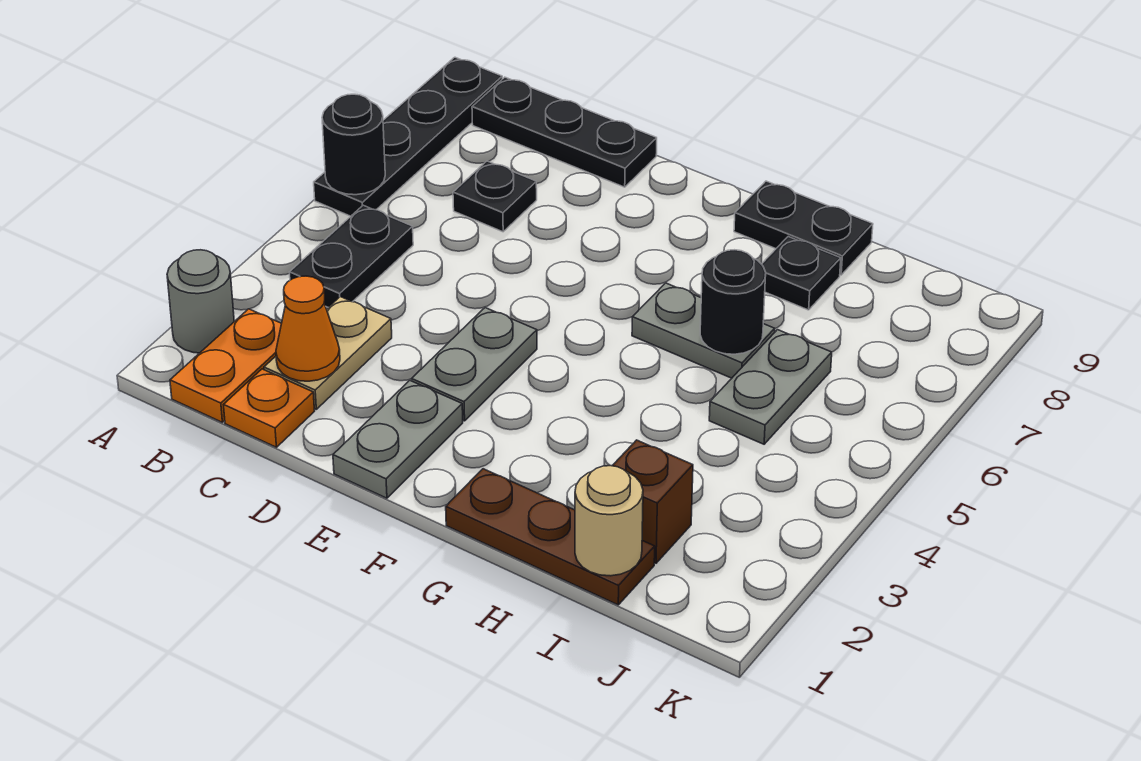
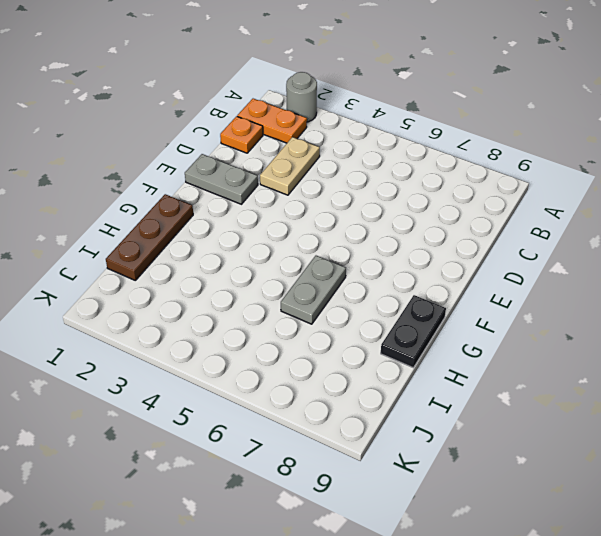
tan 1x2 plate [260,137,320,195] -> tan 1x2 plate turned to [264,297,392,409]
none -> black 1x4 plate [314,57,502,216]
none -> black 1x2 plate [289,205,413,307]
none -> black 1x3 plate [472,77,657,187]

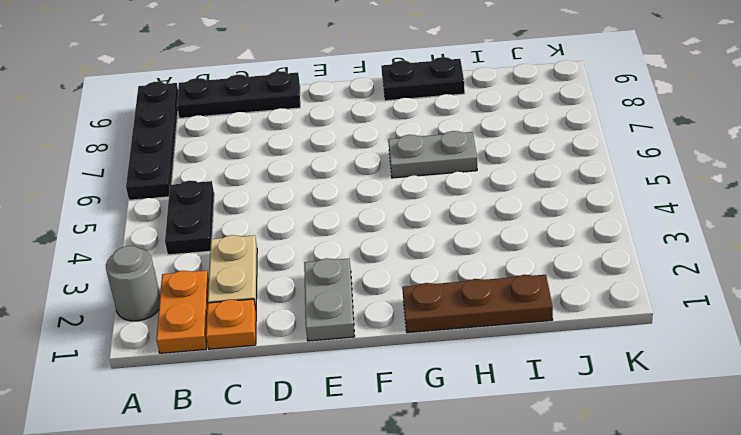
none -> black 1x1 plate [453,161,537,232]
none -> grey 1x2 plate [412,308,537,421]
none -> black 1x1 plate [762,237,841,310]

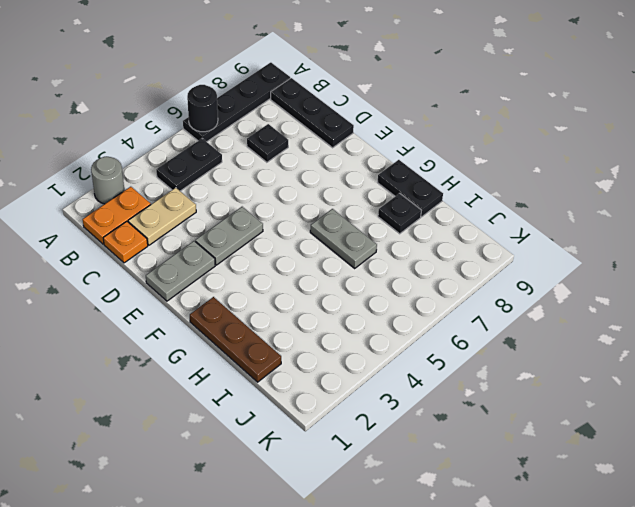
none -> brown 1x1 brick [612,440,693,563]
none -> grey 1x2 plate [709,330,832,444]
none -> orange 1x1 cone [276,276,340,381]

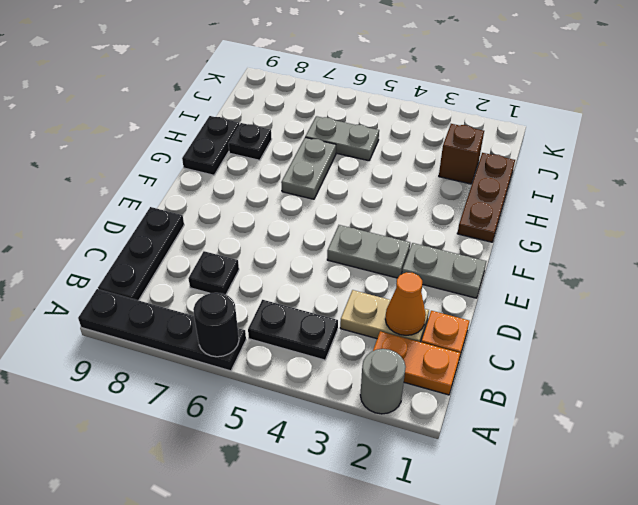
none -> black 1x1 round brick [700,250,766,354]
none -> tan 1x1 round brick [575,466,643,576]

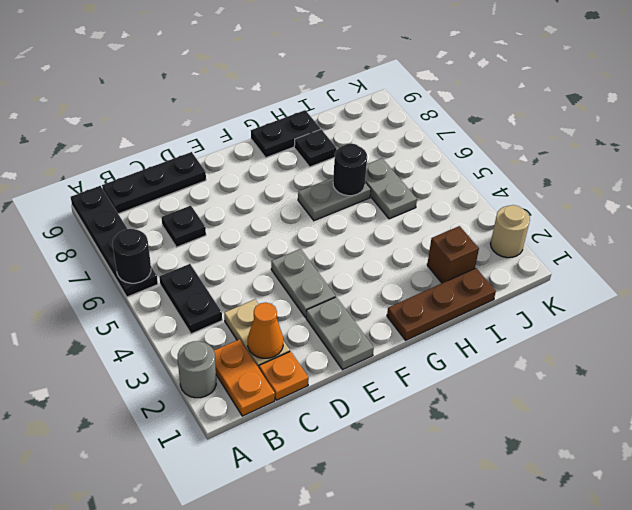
tan 1x1 round brick [490,205,530,258] -> tan 1x1 round brick moved to [575,466,643,576]

